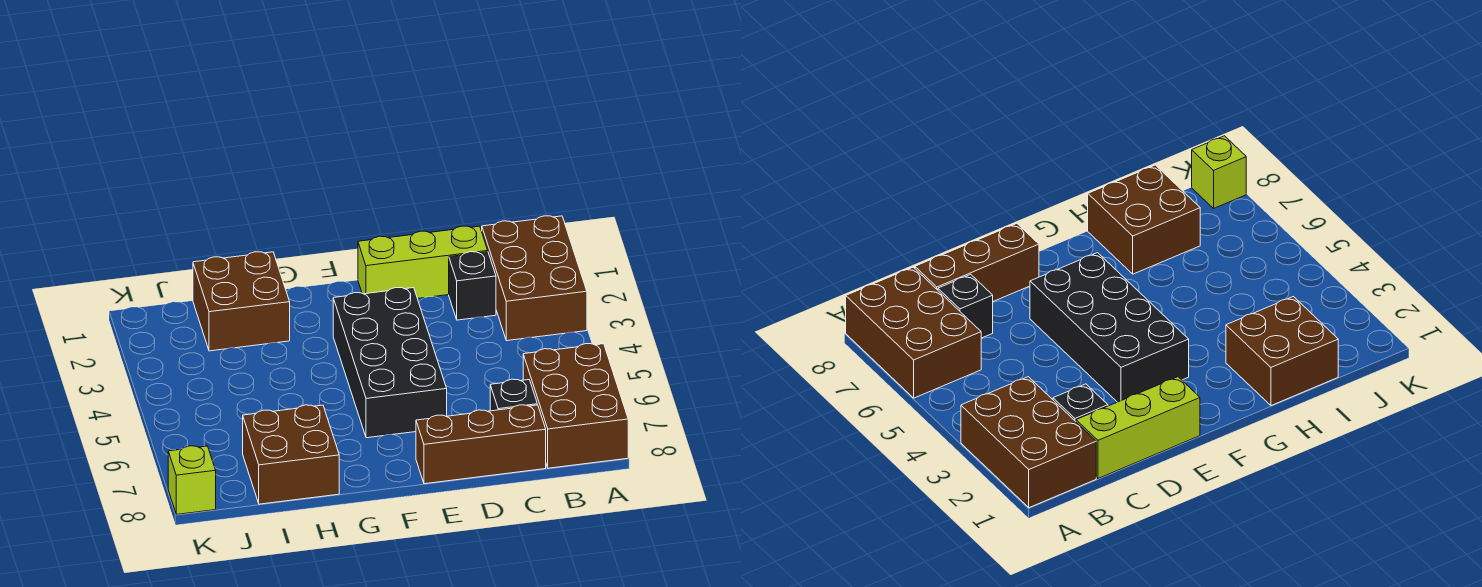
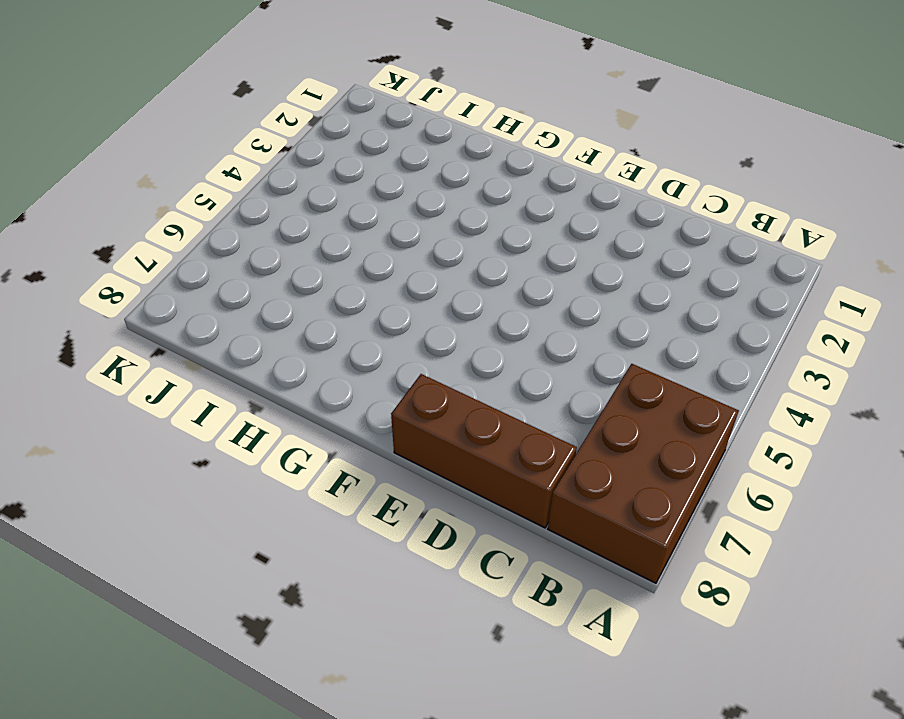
none -> brown 2x3 brick [482,216,587,341]
none -> lime 1x3 brick [358,226,488,299]

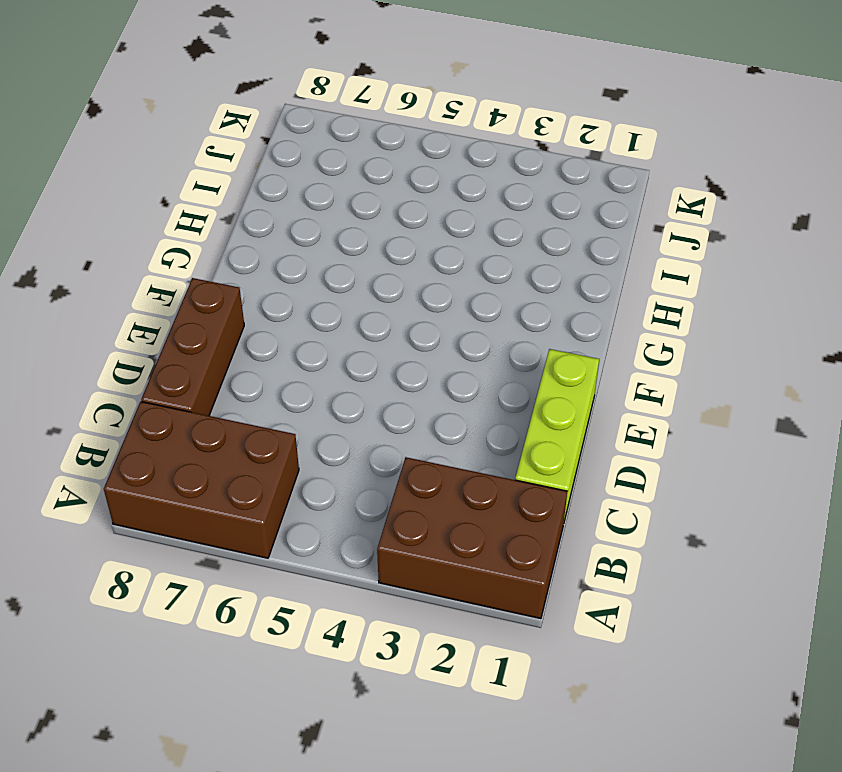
none -> black 1x1 brick [449,252,496,320]
none -> black 1x1 brick [490,379,537,411]

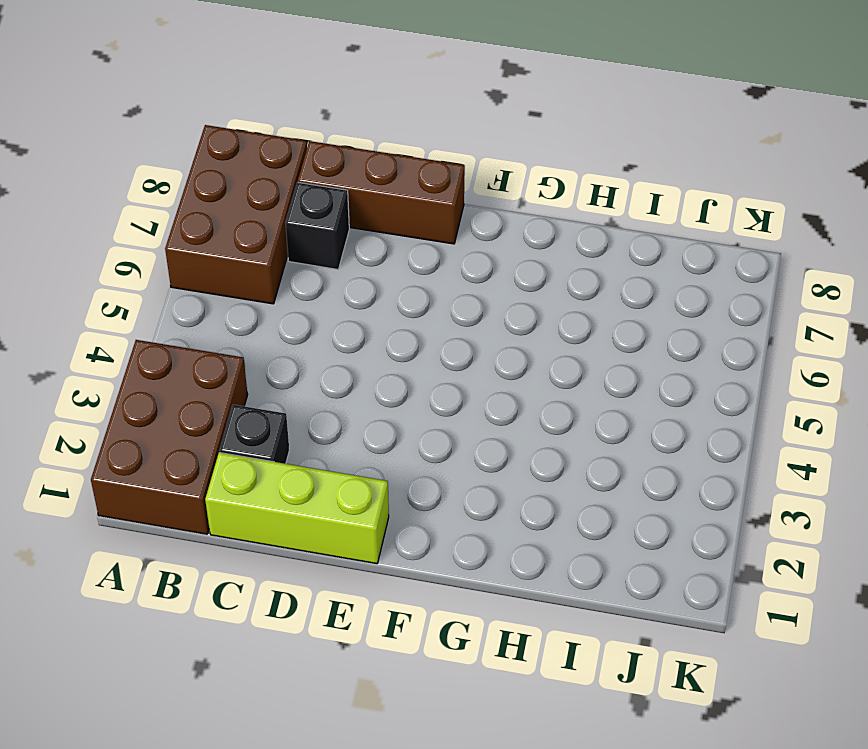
none -> black 2x4 brick [333,288,447,438]
none -> brown 2x2 brick [193,252,290,351]

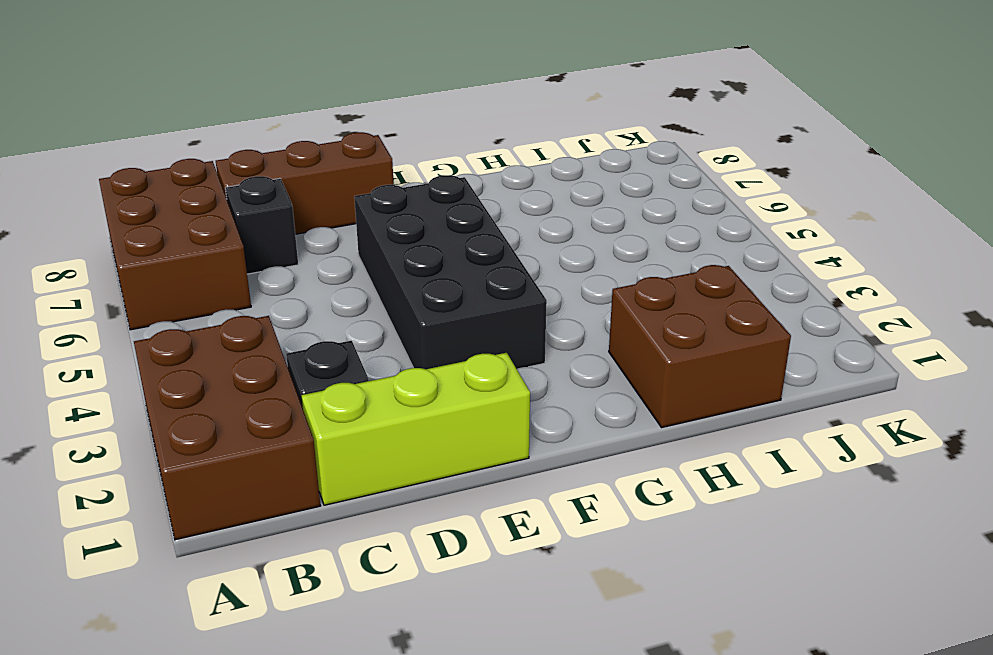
none -> brown 2x2 brick [243,405,339,504]
none -> lime 1x1 brick [168,446,216,514]

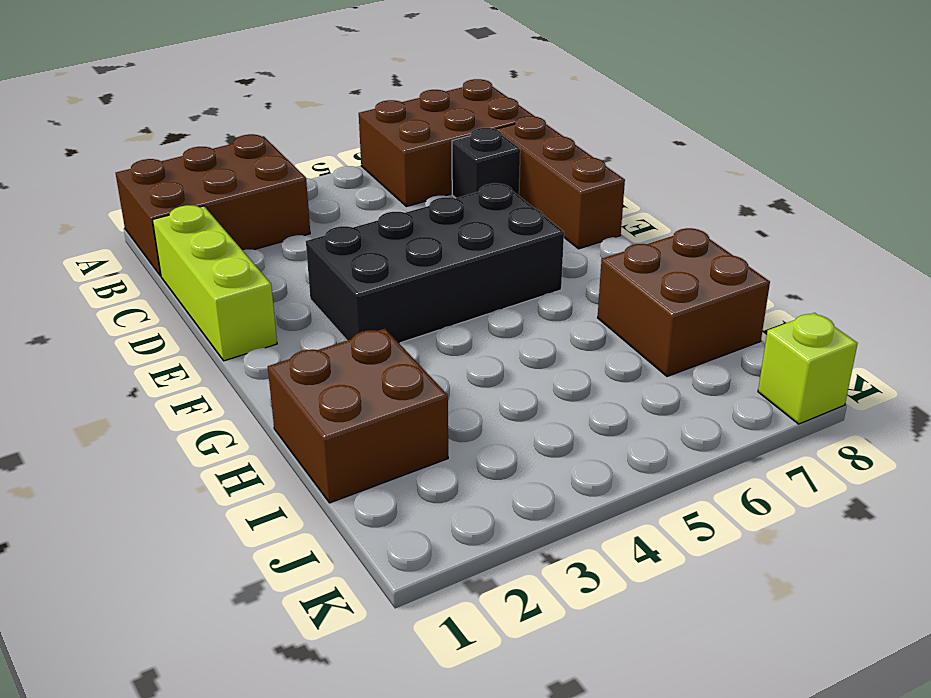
none -> black 1x1 brick [449,252,496,320]

